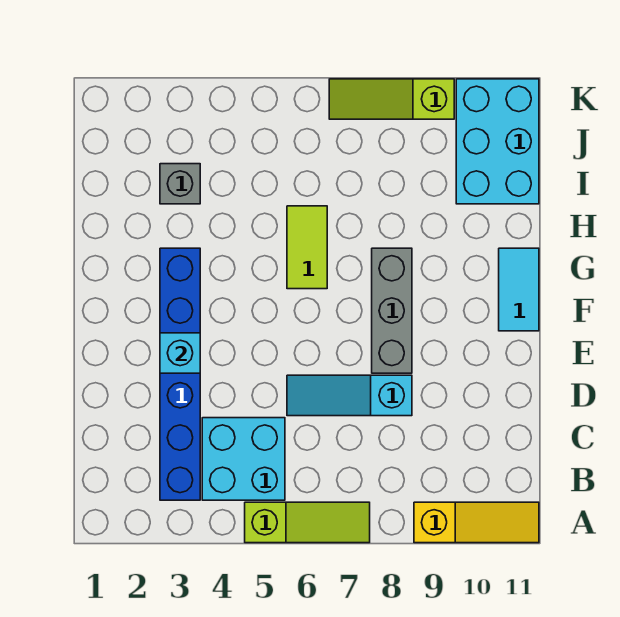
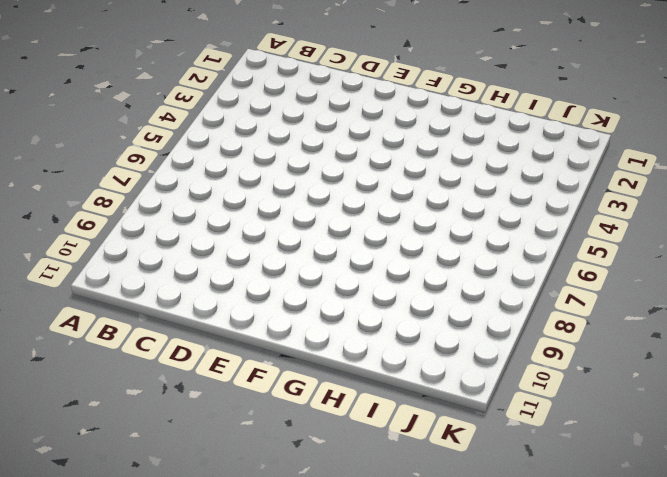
none -> lime 1x3 slope [245,502,370,543]
none -> yellow 1x3 slope [414,502,539,543]
none -> blue 1x6 brick [160,248,200,500]

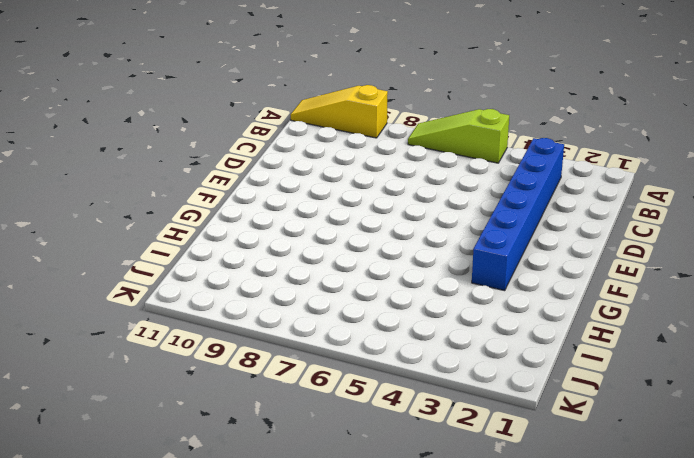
none -> cyan 2x2 brick [202,418,285,500]
none -> cyan 1x3 slope [287,375,412,416]
none -> grey 1x3 brick [372,248,412,373]

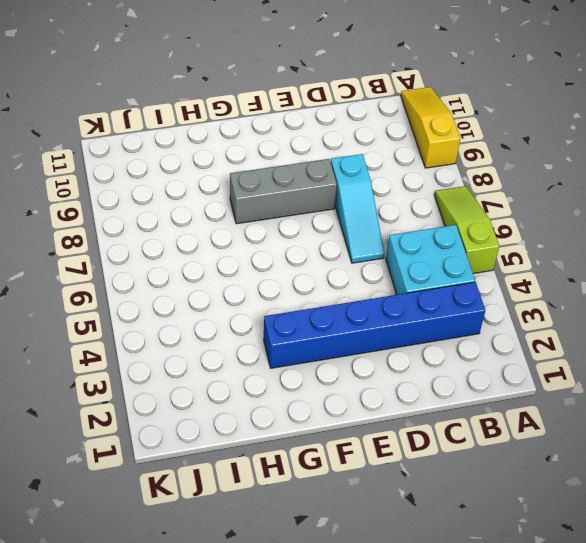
none -> cyan 1x2 tile [499,248,539,331]
none -> lime 1x2 tile [287,206,327,289]
none -> grey 1x1 brick [160,164,200,204]

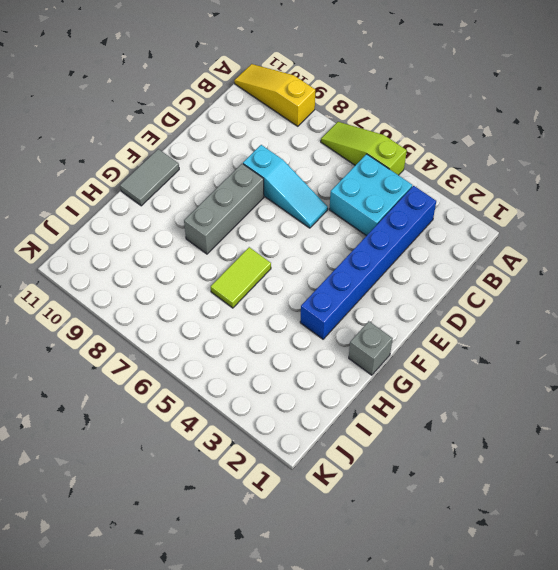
grey 1x2 tile [120,149,179,206] -> cyan 1x2 tile [499,248,539,331]
grey 1x1 brick [349,321,393,375] -> grey 1x1 brick moved to [160,164,200,204]
none -> cyan 2x3 brick [456,79,539,204]
none -> lime 1x3 slope [329,79,454,119]
none -> cyan 1x1 brick [160,333,200,373]

